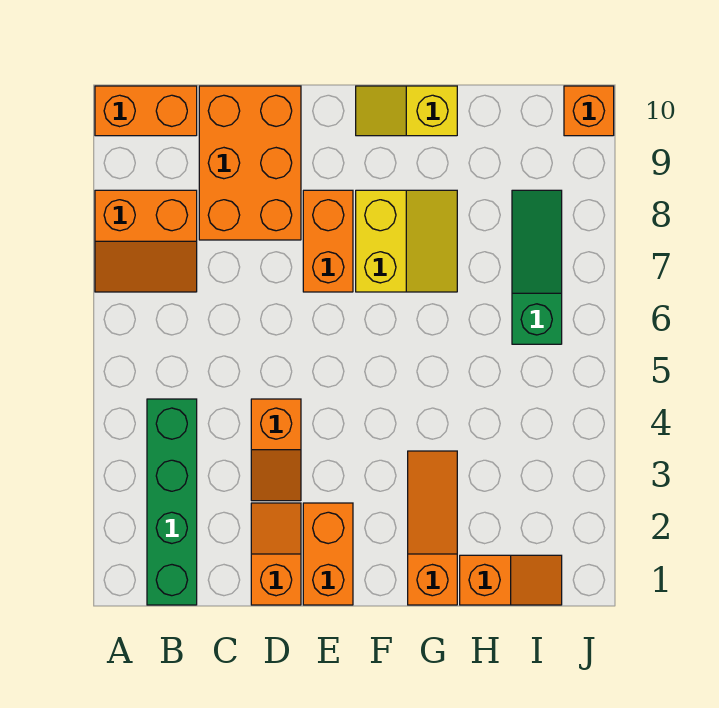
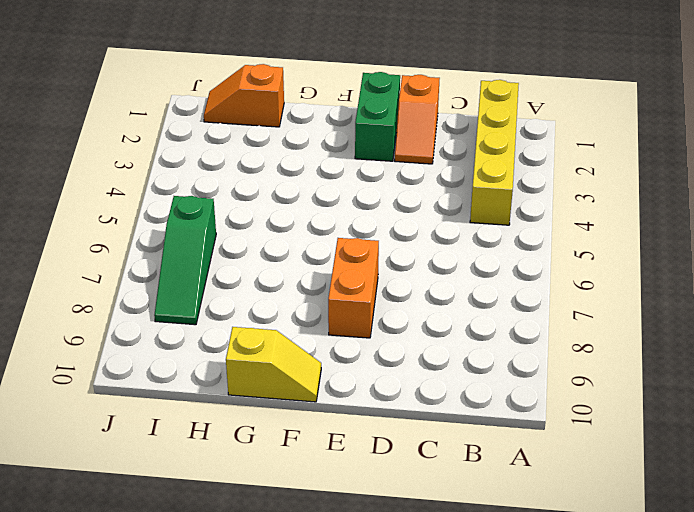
yellow 1x4 brick [470,80,519,225] -> green 1x4 brick [147,399,197,605]
green 1x2 brick [355,72,400,161] -> orange 1x2 brick [303,503,353,605]
none -> orange 2x2 slope [95,190,197,292]
none -> orange 1x2 brick [95,86,197,136]
none -> orange 2x3 brick [199,86,301,240]

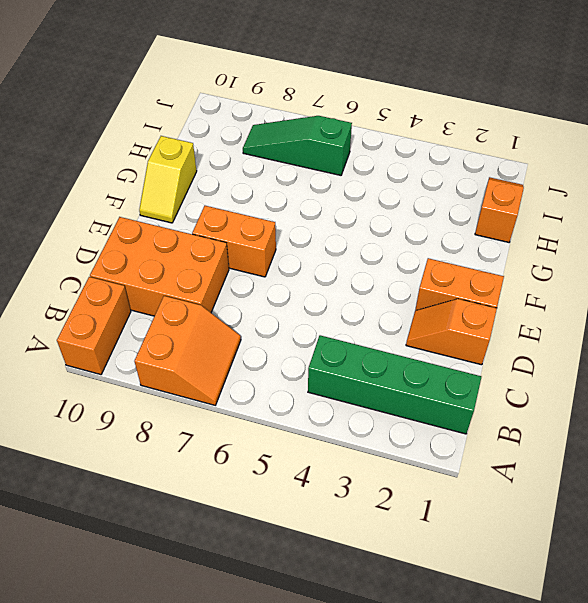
none -> orange 1x2 slope [251,399,301,501]
none -> yellow 2x2 slope [356,190,457,292]
none -> orange 1x3 slope [408,451,457,605]

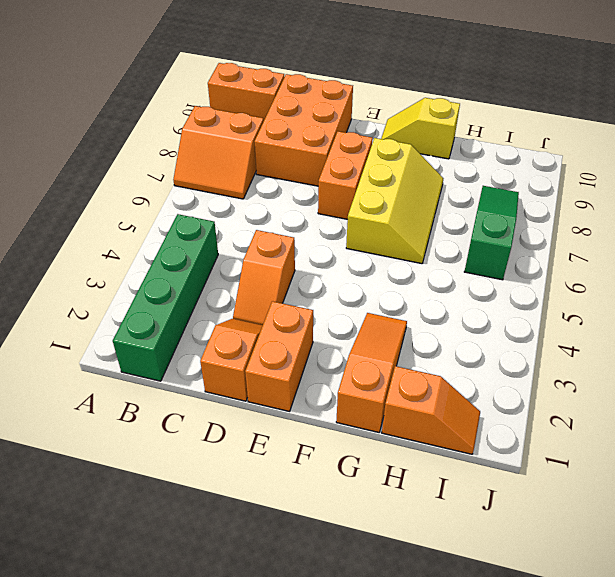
yellow 2x3 slope [346,138,444,264] -> yellow 2x2 slope [356,190,457,292]
none -> orange 1x1 brick [564,86,614,136]

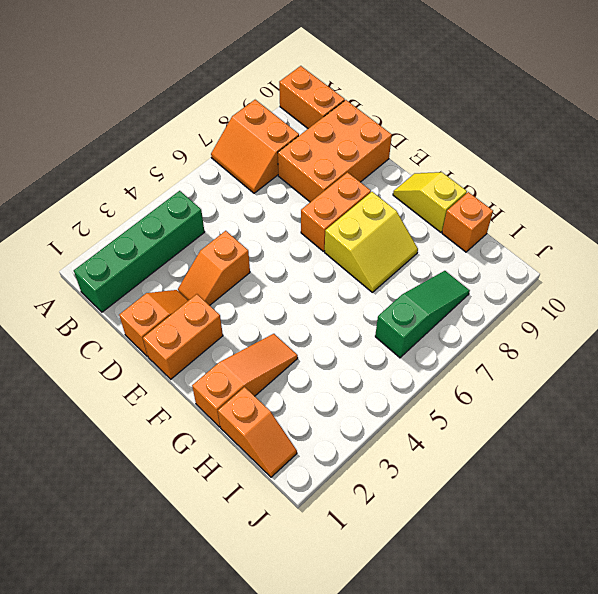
orange 1x1 brick [442,192,493,252] -> orange 1x1 brick moved to [564,86,614,136]

